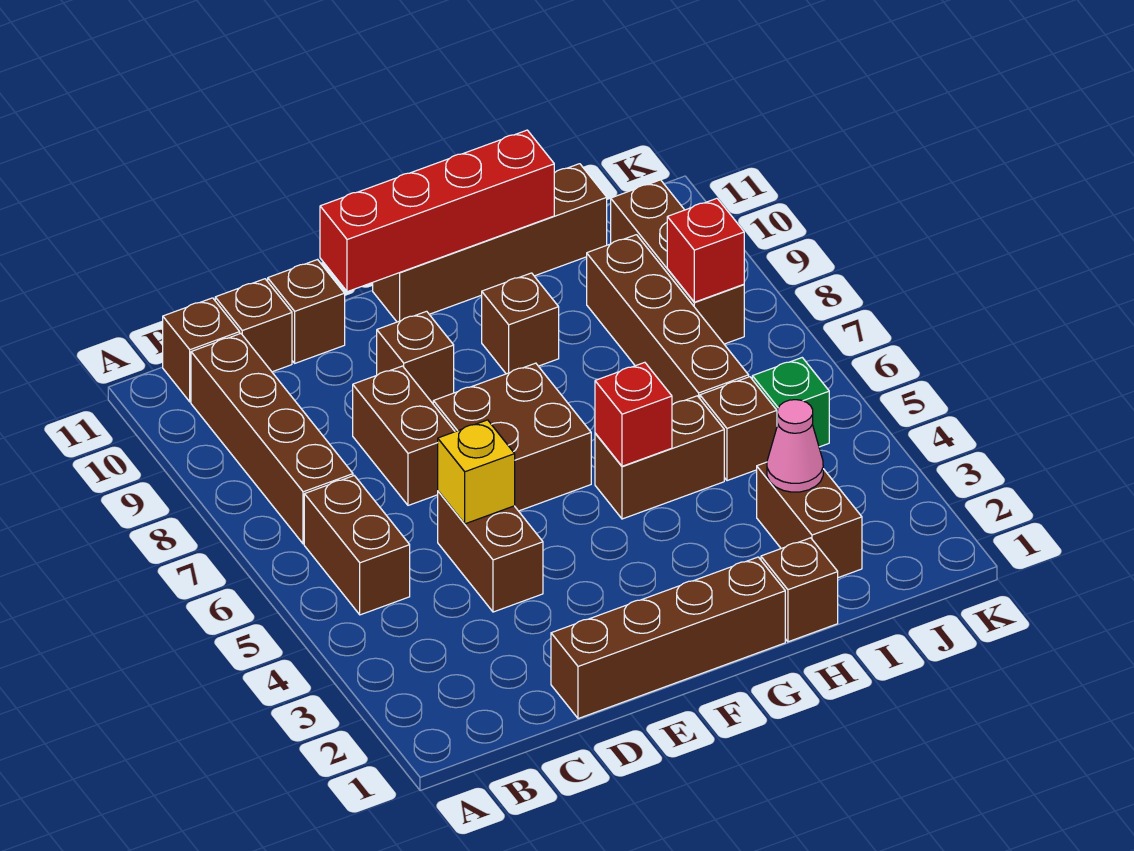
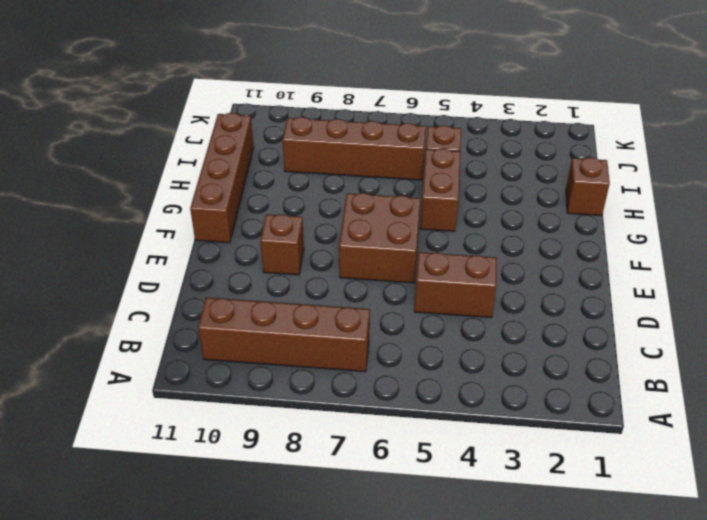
none -> brown 1x2 brick [304,476,410,615]
none -> brown 1x1 brick [163,298,240,402]
none -> brown 1x1 brick [215,279,292,372]

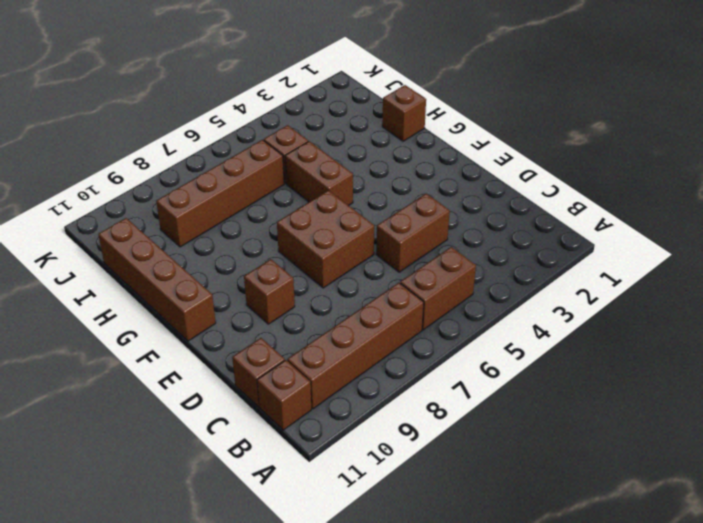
none -> brown 1x4 brick [551,557,785,719]
none -> brown 1x2 brick [353,366,455,505]
none -> brown 1x1 brick [268,260,345,363]

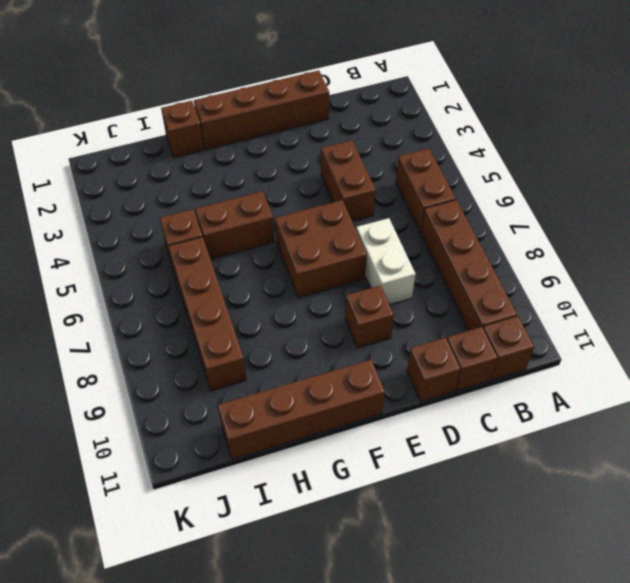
white 1x2 brick [356,218,416,305] -> brown 1x2 brick [353,366,455,505]
none -> brown 1x1 brick [482,273,559,374]
none -> brown 1x2 brick [757,462,862,578]
none -> green 1x1 brick [752,358,829,447]

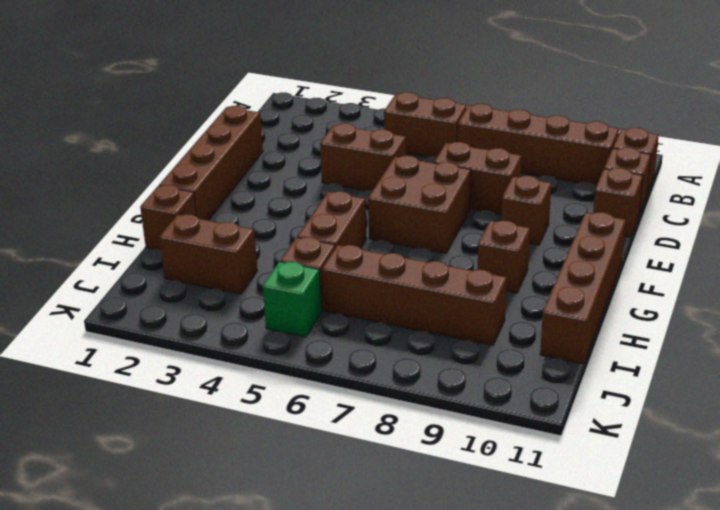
none -> brown 1x3 brick [611,180,744,344]
none -> yellow 1x1 brick [438,420,515,524]
none -> red 1x4 brick [320,130,554,292]

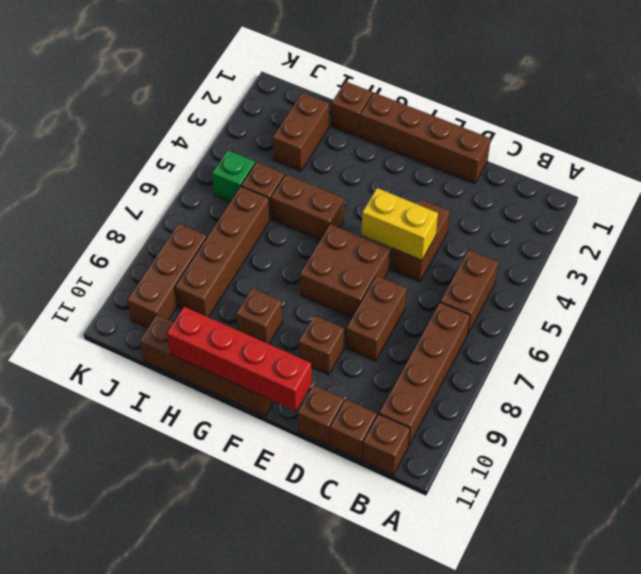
yellow 1x2 brick [362,188,438,260] -> yellow 1x1 brick [438,420,515,524]
none -> red 1x1 brick [595,362,672,466]
none -> pink 1x1 cone [767,400,823,492]
none -> red 1x1 brick [667,198,744,302]

